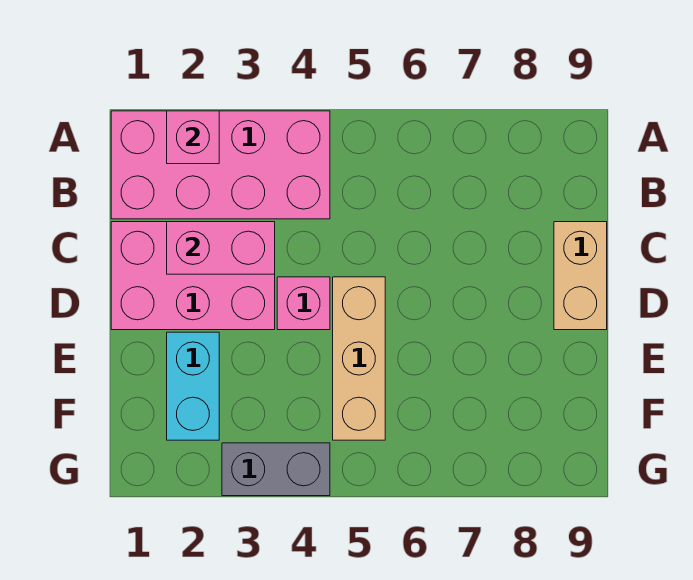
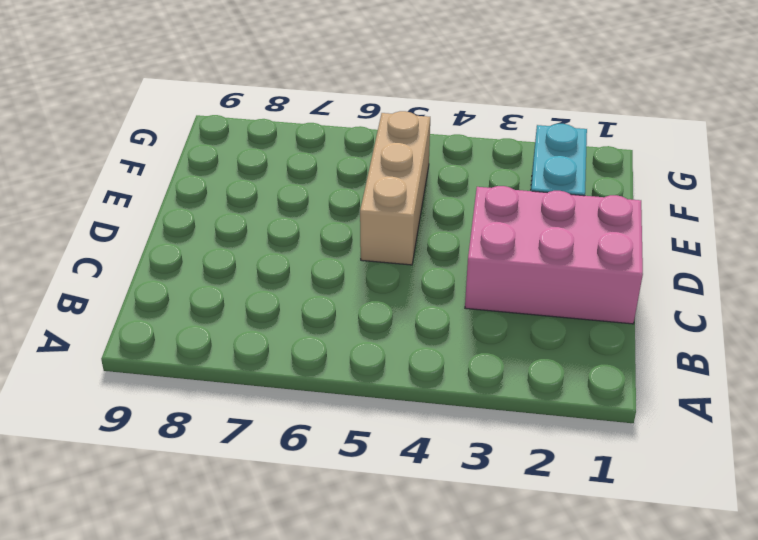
none -> pink 2x4 brick [111,111,330,219]
none -> tan 1x2 brick [554,222,607,330]

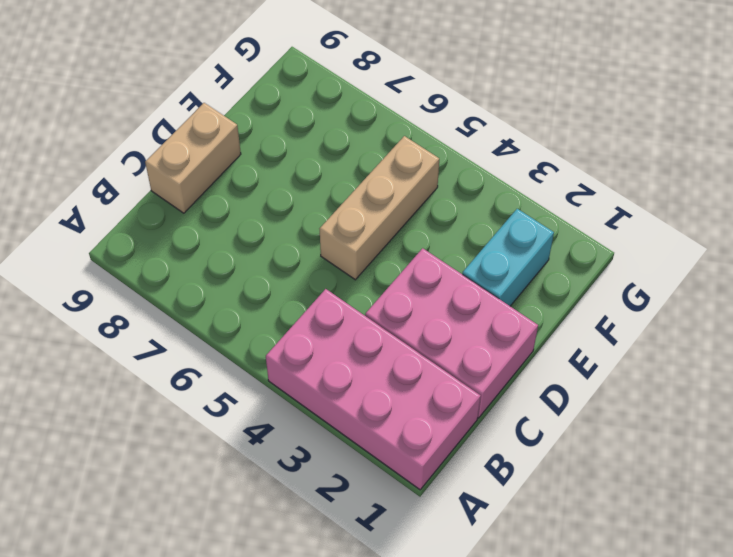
none -> pink 1x1 brick [277,277,330,330]
none -> grey 1x2 brick [222,443,330,496]

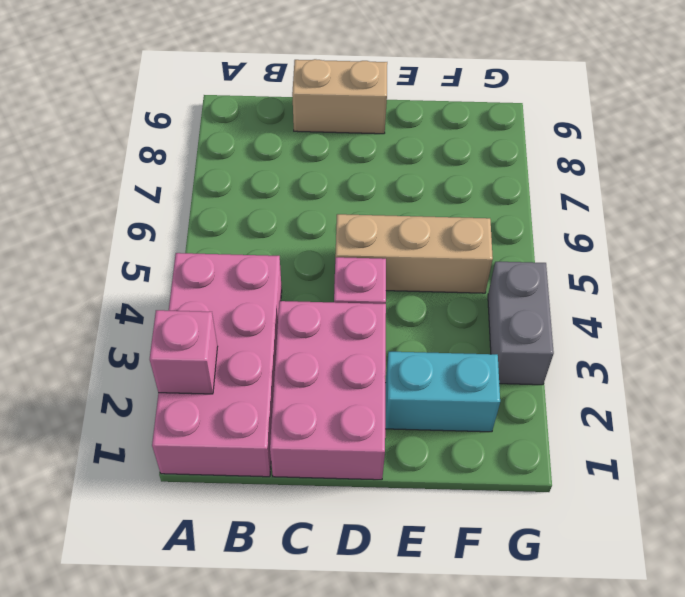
none -> pink 1x2 brick [167,222,275,274]

